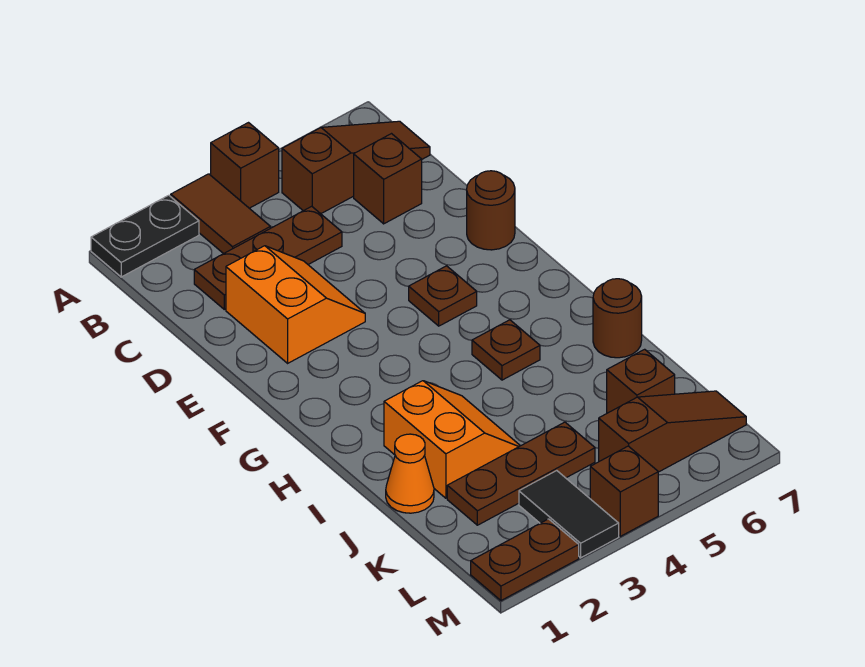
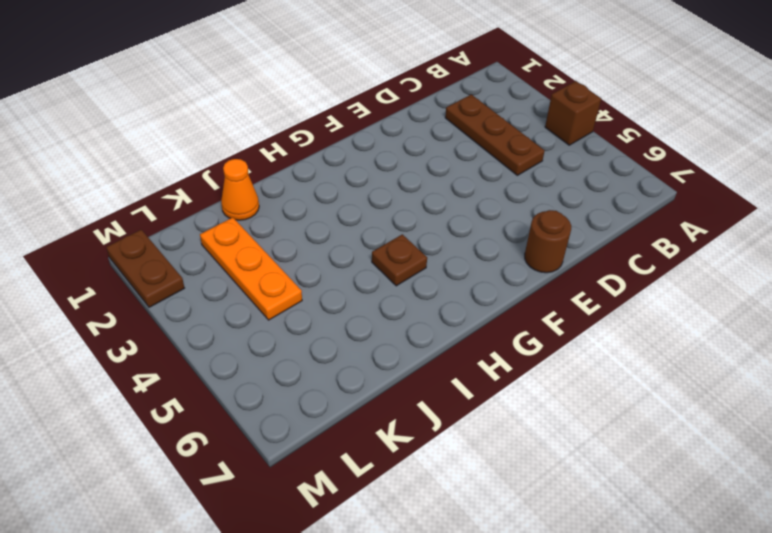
orange 1x3 plate [200,217,302,320] -> brown 1x3 plate [447,422,595,525]
none -> black 1x2 plate [91,195,199,277]
none -> brown 1x2 tile [171,174,270,254]
none -> brown 1x3 slope [282,121,430,214]

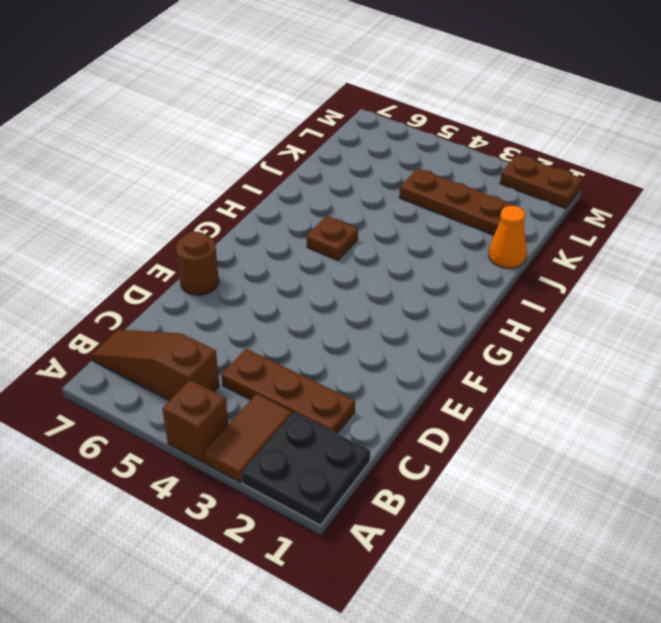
black 2x2 plate [242,412,370,525] -> black 1x2 plate [91,195,199,277]
none -> brown 1x1 brick [354,134,422,224]
none -> orange 2x2 slope [226,246,365,363]
none -> brown 1x1 plate [409,266,477,326]

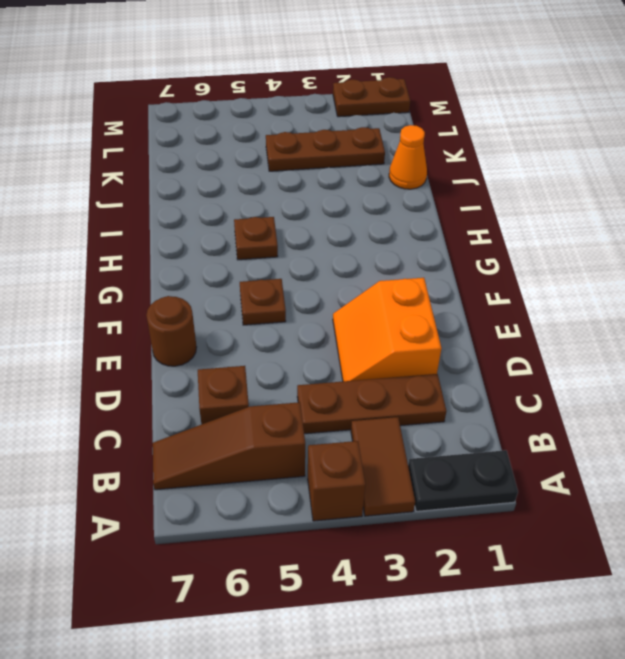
none -> orange 2x2 slope [384,381,520,498]
none -> brown 1x1 round brick [593,279,642,358]
none -> brown 1x1 brick [607,349,675,413]

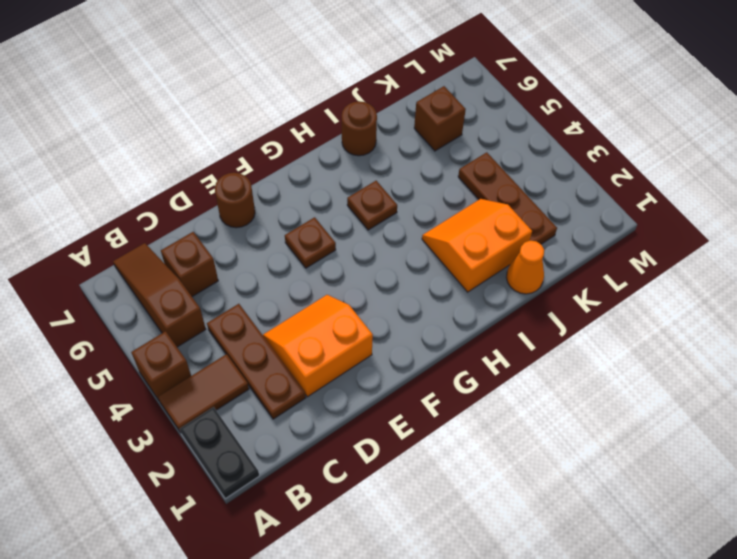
none -> black 1x2 tile [519,471,619,558]
none -> brown 1x3 slope [599,391,746,472]
none -> brown 1x2 plate [471,519,579,601]

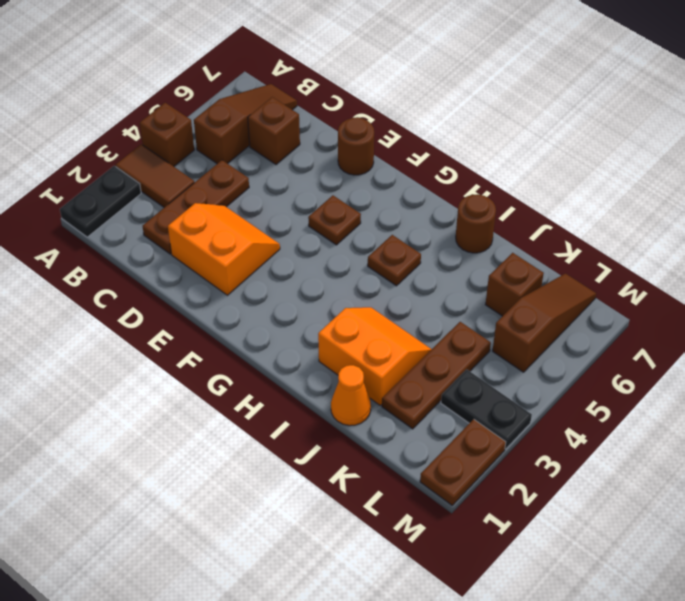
black 1x2 plate [441,369,532,449] -> black 1x2 tile [519,471,619,558]
none -> brown 1x1 brick [590,446,658,536]

